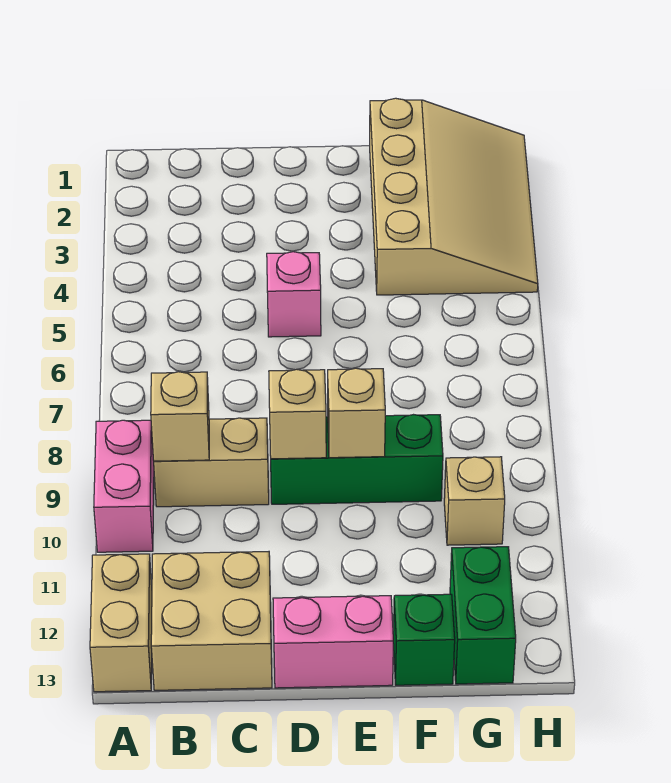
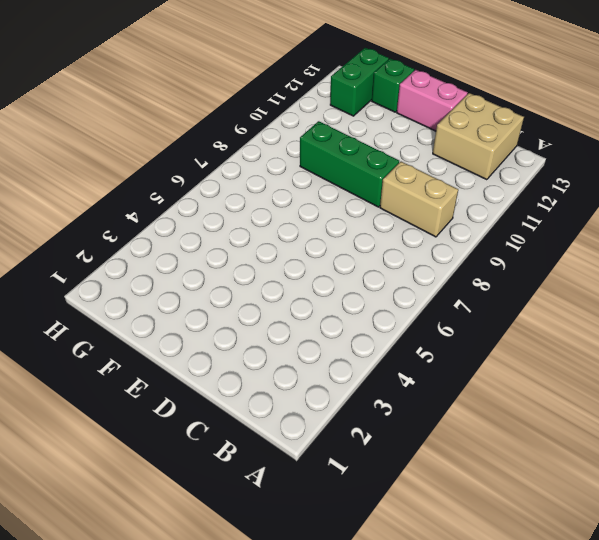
none -> pink 1x2 brick [94,420,154,552]
none -> tan 1x2 brick [90,554,152,692]
none -> pink 1x1 brick [267,252,321,337]

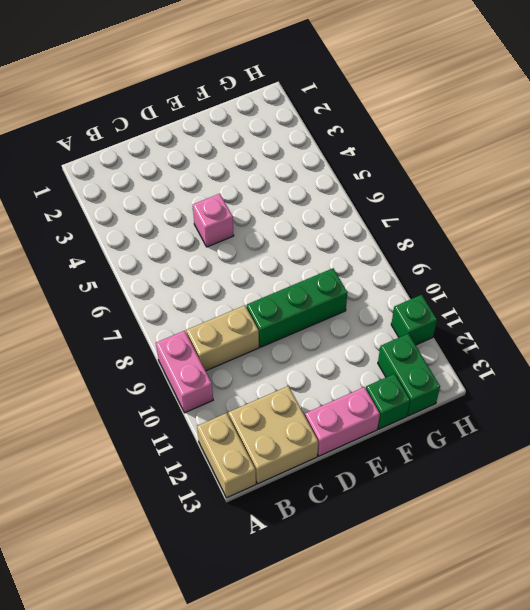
green 1x1 brick [391,295,437,345] -> none
none -> tan 3x4 slope [370,98,538,295]
none -> tan 1x1 brick [444,457,505,545]
none -> tan 1x1 brick [151,372,209,461]

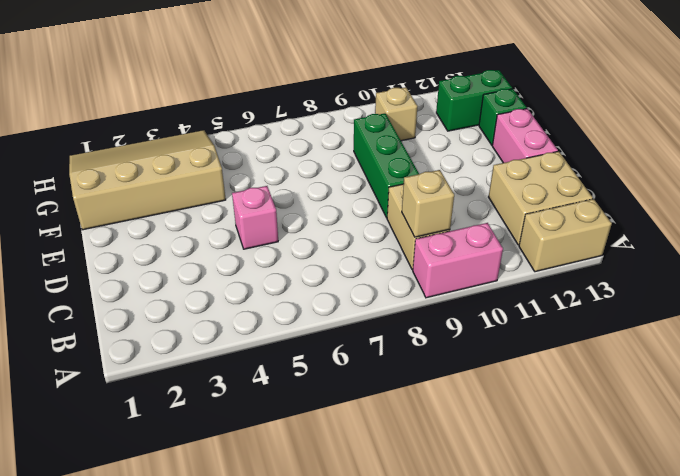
none -> tan 1x1 brick [269,369,326,459]
none -> tan 1x1 brick [328,368,385,458]

